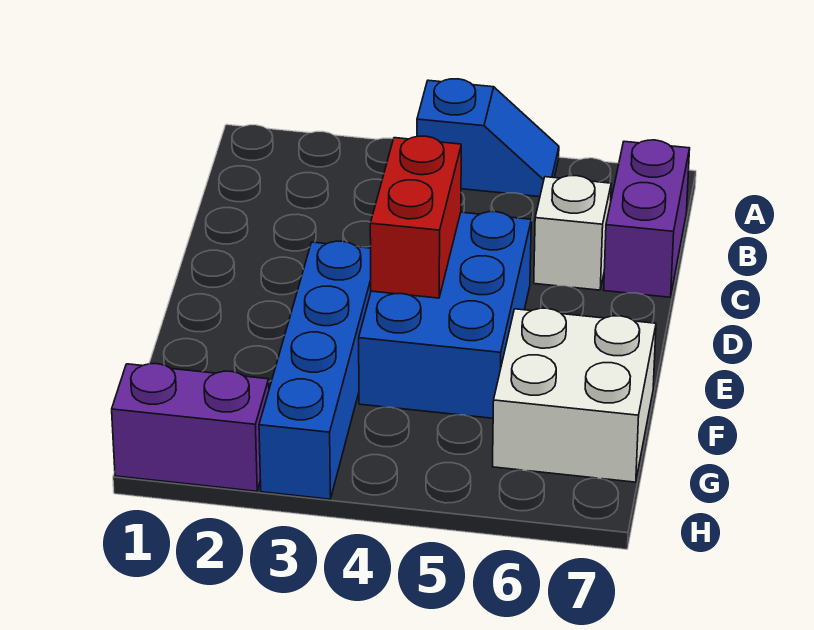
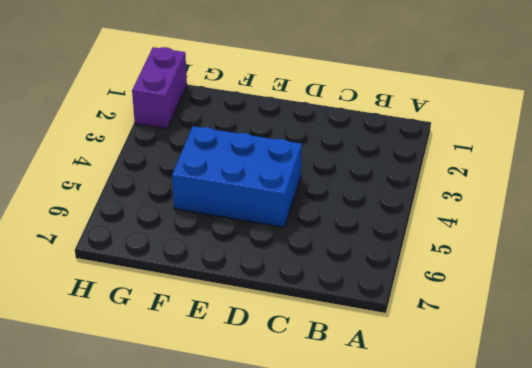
none -> blue 1x2 slope [417,79,559,197]
none -> purple 1x2 brick [604,140,690,297]

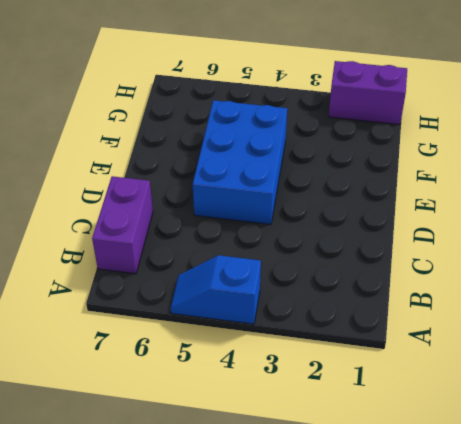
none -> white 1x1 brick [534,176,611,290]
none -> blue 1x4 brick [259,241,371,499]

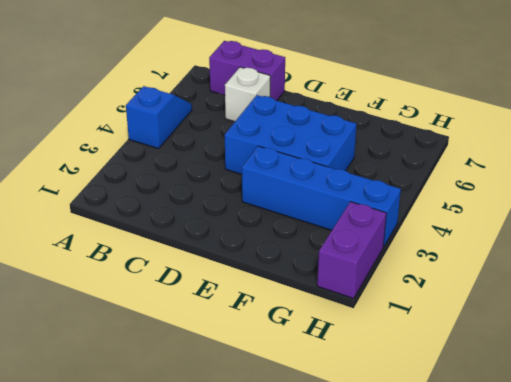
none -> white 2x2 brick [493,308,656,482]
none -> red 1x2 brick [370,136,461,298]

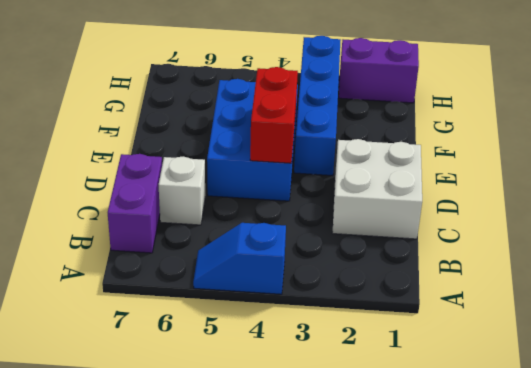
white 2x2 brick [332,139,422,239] -> white 2x2 brick moved to [493,308,656,482]

